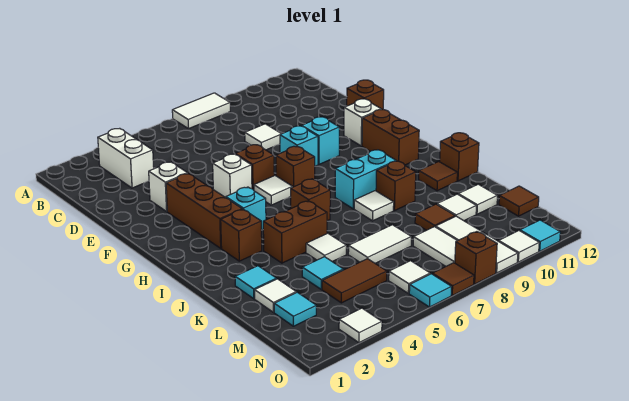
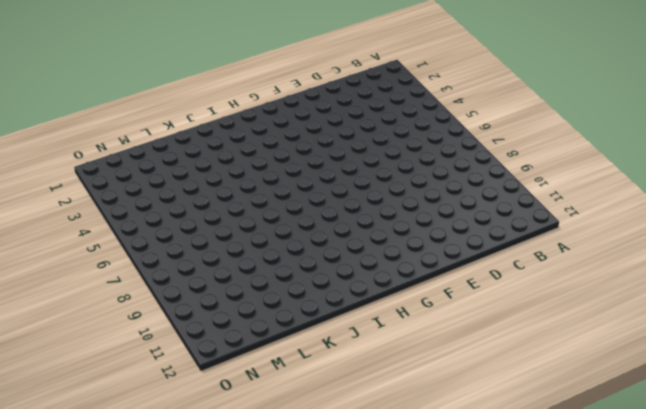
none -> white 1x2 tile [172,93,230,129]
none -> white 1x2 brick [98,129,154,188]
none -> white 1x1 tile [245,124,281,150]
none -> white 1x1 brick [149,162,188,211]

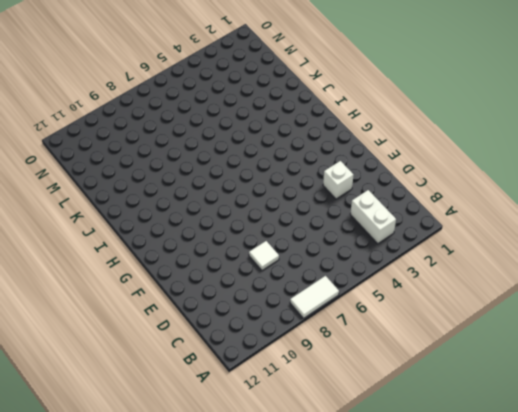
none -> brown 1x1 brick [347,80,384,110]
none -> brown 1x3 brick [166,173,242,248]
none -> white 1x1 brick [213,154,252,198]
none -> brown 1x1 brick [235,145,274,190]

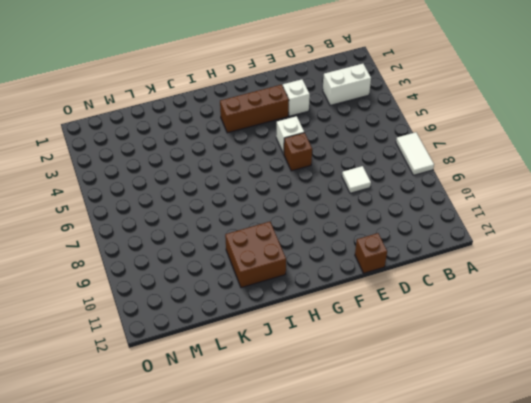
brown 2x2 brick [225,222,286,288] -> brown 1x1 tile [419,162,457,191]
none -> cyan 1x1 brick [280,126,318,166]
none -> cyan 1x1 brick [302,117,339,164]
none -> white 1x1 brick [344,99,382,146]
none -> white 1x1 tile [254,175,293,205]

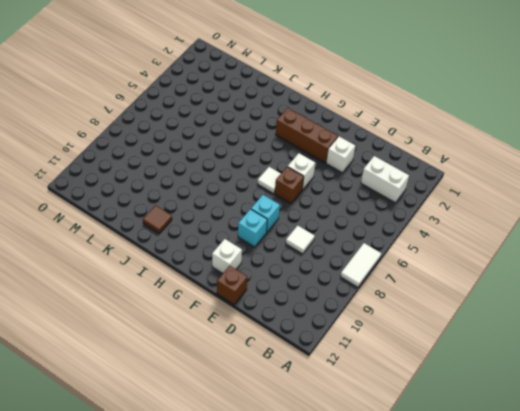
none -> brown 1x1 brick [276,146,315,187]
none -> brown 1x2 brick [362,109,419,165]
none -> cyan 1x1 brick [226,187,266,230]
none -> brown 1x1 brick [221,209,262,261]

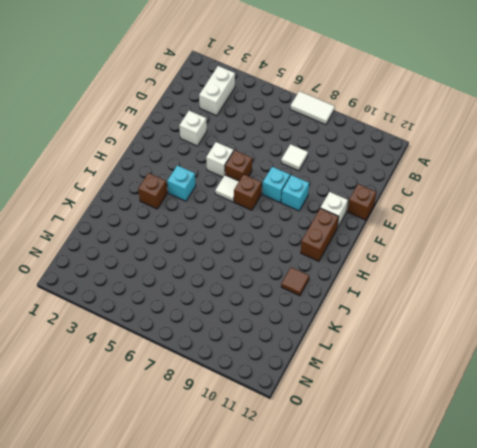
none -> brown 1x3 brick [166,173,242,248]
none -> brown 1x1 brick [291,179,330,221]
none -> cyan 1x2 brick [335,150,396,209]
none -> brown 1x2 brick [263,201,327,263]

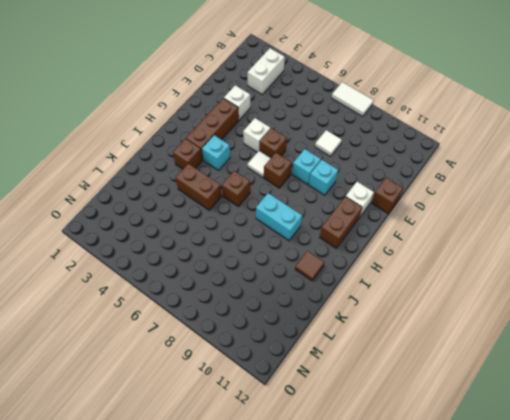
none -> white 1x1 tile [354,191,394,221]
none -> brown 1x1 brick [376,161,416,211]
none -> brown 1x1 brick [440,133,479,181]
none -> cyan 1x1 tile [235,266,277,299]

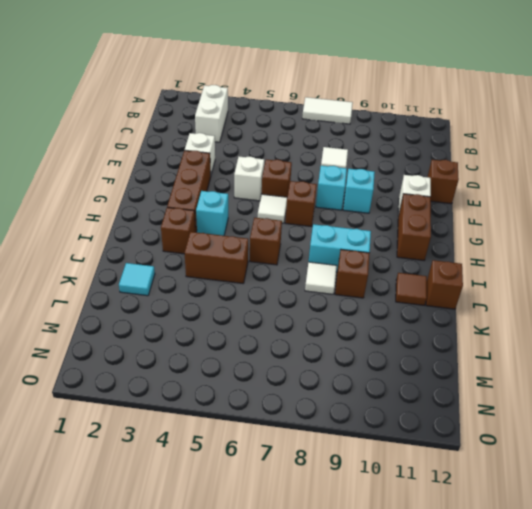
none -> white 1x1 tile [306,233,347,262]
none -> white 1x1 tile [255,279,296,312]
none -> cyan 1x1 tile [302,257,343,289]
none -> white 1x2 tile [348,225,411,264]

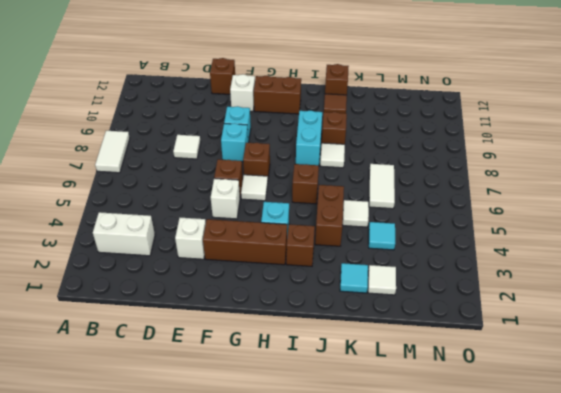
none -> brown 1x1 tile [415,204,455,230]
none -> white 1x1 tile [437,194,476,221]
none -> white 1x1 tile [458,184,497,214]
none -> cyan 1x1 tile [274,292,316,326]

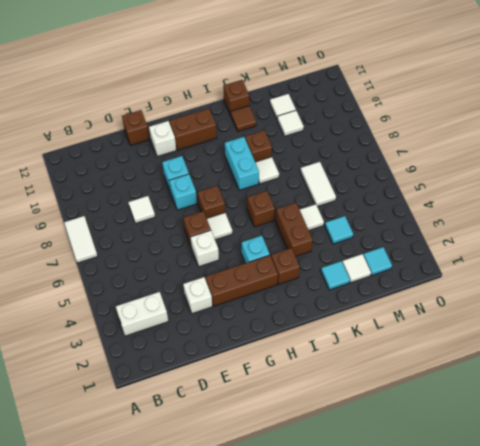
none -> brown 1x1 tile [415,204,455,230]
none -> brown 1x2 tile [322,259,387,303]
none -> white 1x2 tile [413,227,457,266]
none -> white 1x3 tile [435,216,518,273]

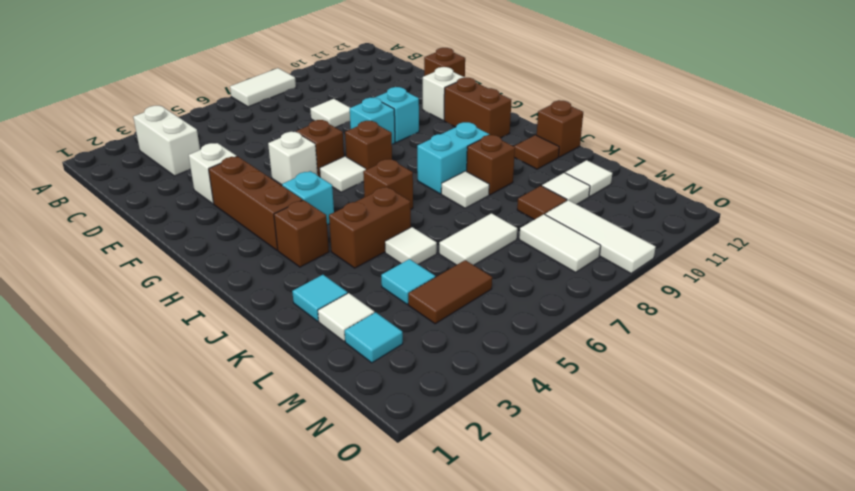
none -> brown 1x1 tile [499,186,539,216]
none -> white 1x1 tile [389,261,430,293]
none -> white 1x1 tile [339,308,382,343]
none -> cyan 1x1 tile [409,274,451,307]

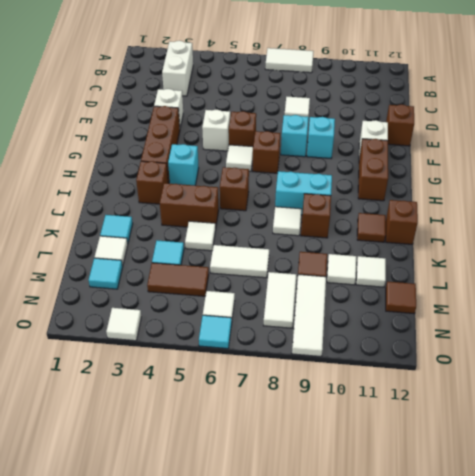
none -> brown 1x1 tile [432,263,474,295]
none -> brown 1x1 brick [455,232,497,284]
none -> white 1x1 tile [499,231,539,262]
none -> cyan 1x1 tile [520,220,560,251]

